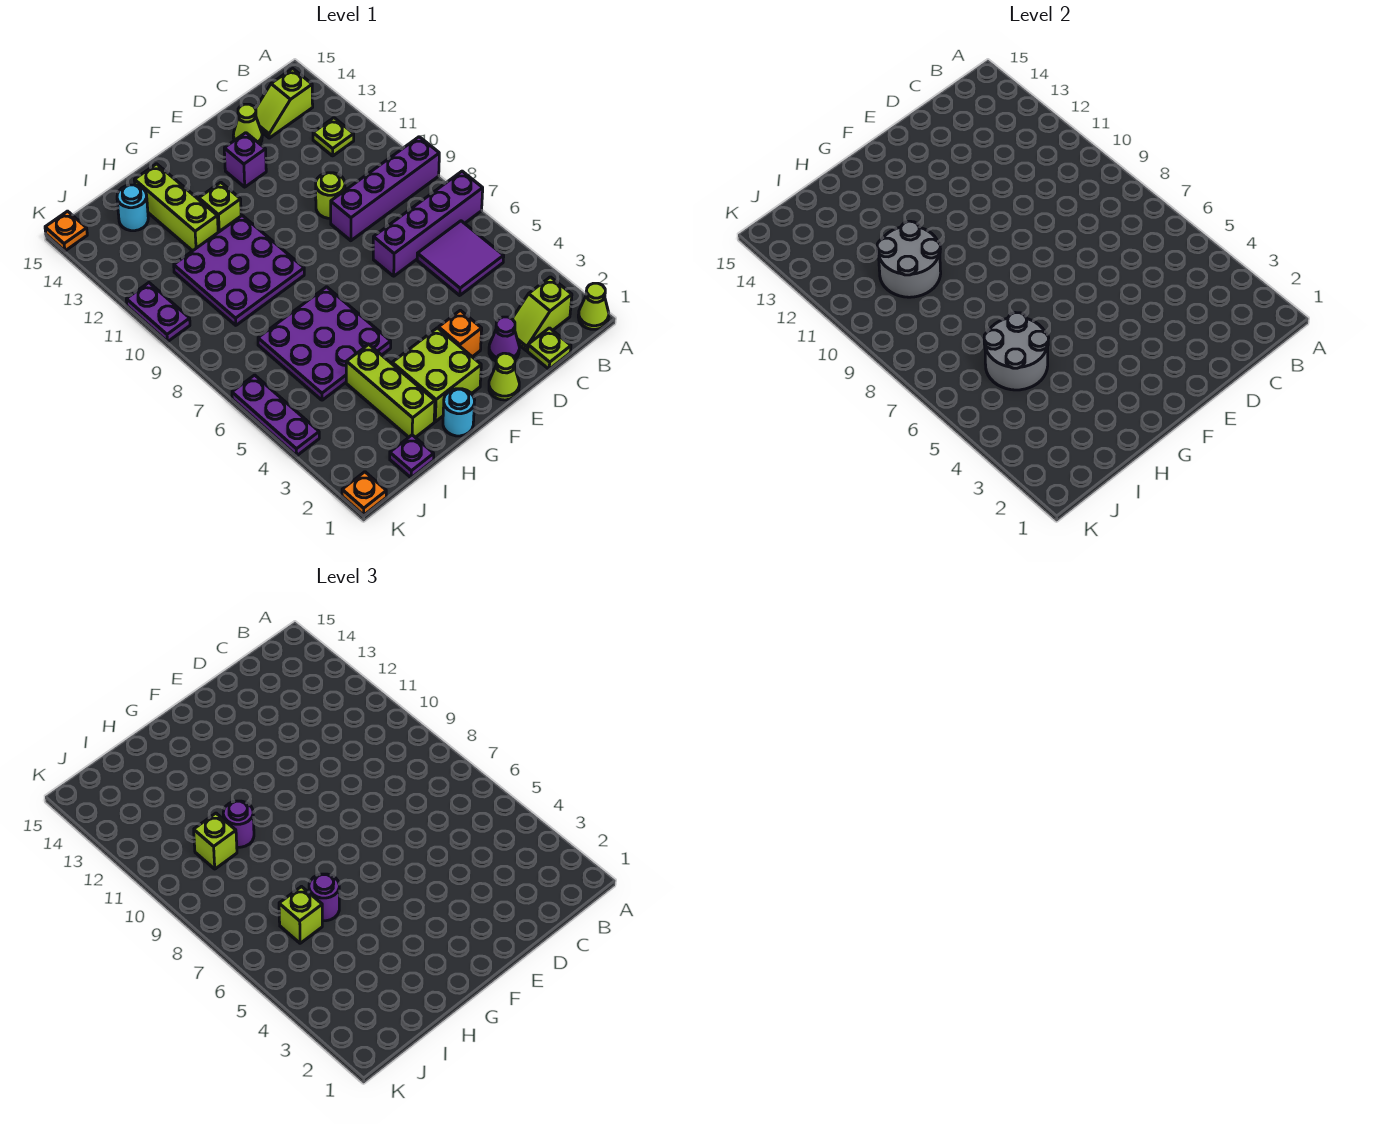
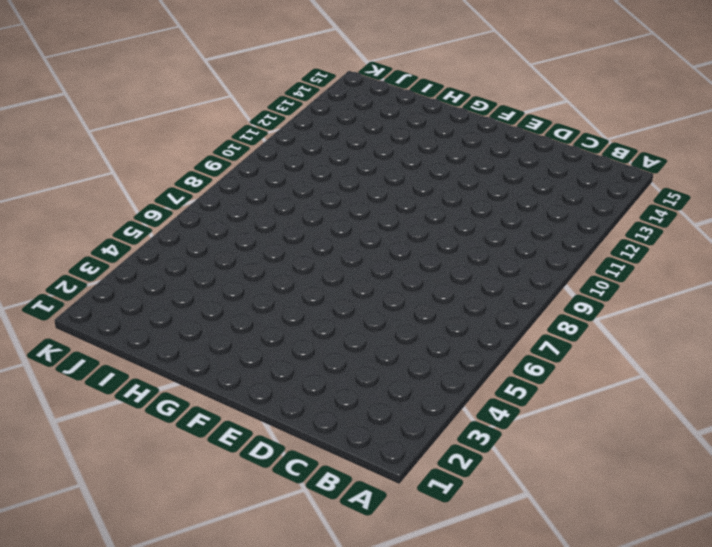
none -> lime 1x1 cone [578,283,609,329]
none -> purple 1x4 brick [373,171,483,276]
none -> purple 1x4 brick [331,137,439,241]
none -> lime 1x2 slope [512,277,572,351]

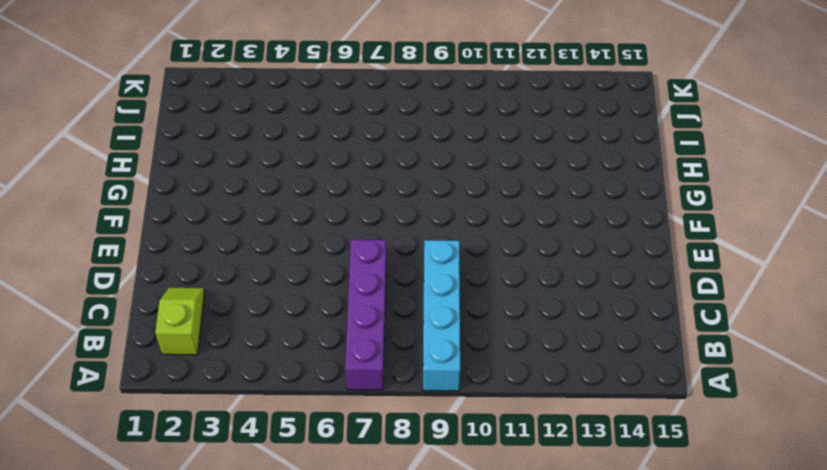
cyan 1x4 brick [423,240,460,391] -> purple 1x4 brick [331,137,439,241]
none -> lime 1x1 cone [578,283,609,329]
none -> purple 2x2 tile [417,221,504,295]
none -> lime 1x1 plate [313,118,354,156]
none -> lime 1x2 slope [256,69,313,138]

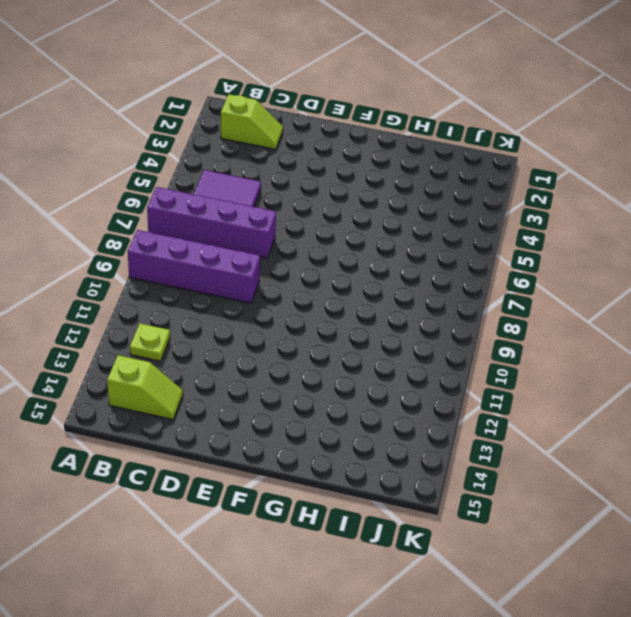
none -> lime 1x1 cone [578,283,609,329]
none -> lime 1x1 plate [528,328,571,369]
none -> purple 1x1 cone [489,317,519,361]
none -> lime 1x1 round brick [316,173,345,218]

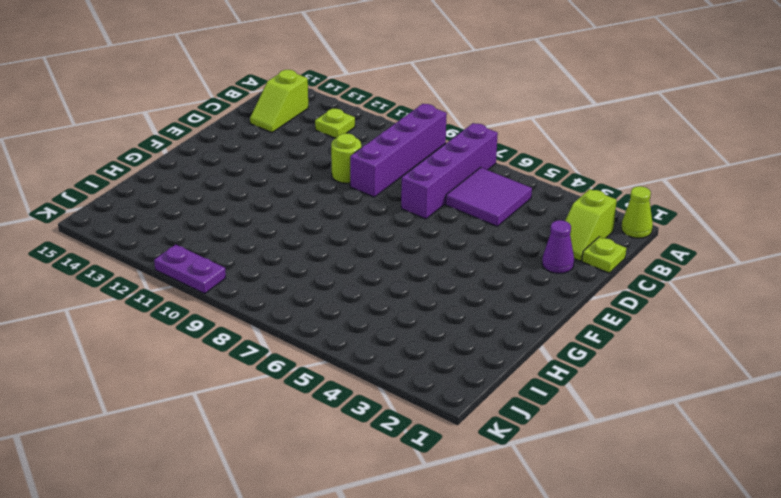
none -> lime 1x1 cone [233,104,262,144]
none -> lime 1x1 cone [489,353,519,400]
none -> orange 1x1 brick [438,310,482,357]
none -> purple 1x1 brick [224,133,266,187]

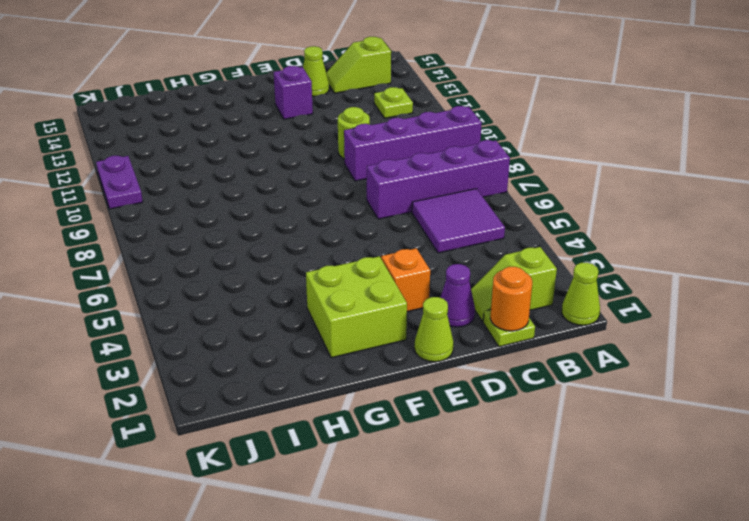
orange 1x1 round brick [490,267,532,331] -> none
none -> cyan 1x1 round brick [443,389,475,436]
none -> purple 3x3 plate [258,287,391,400]
none -> purple 3x3 plate [174,216,304,325]
none -> lime 1x1 brick [199,182,241,232]

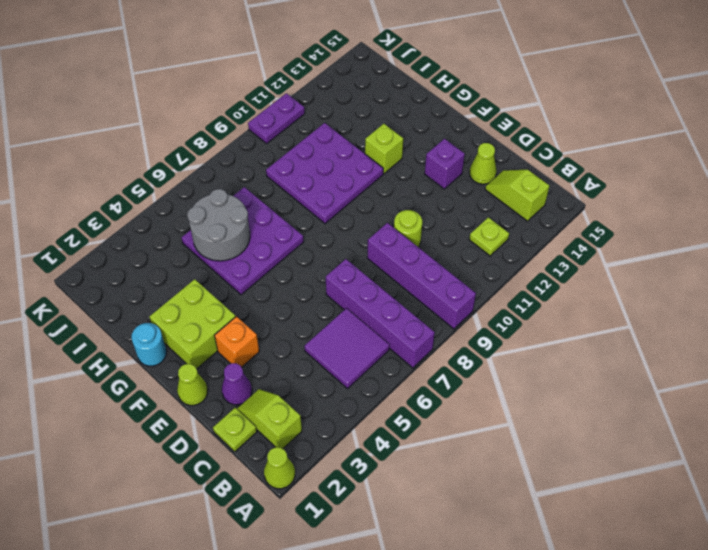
none -> lime 1x3 brick [346,344,435,437]
none -> lime 1x3 brick [134,164,218,251]
none -> purple 1x1 plate [390,435,434,478]
none -> cyan 1x1 round brick [117,185,148,231]

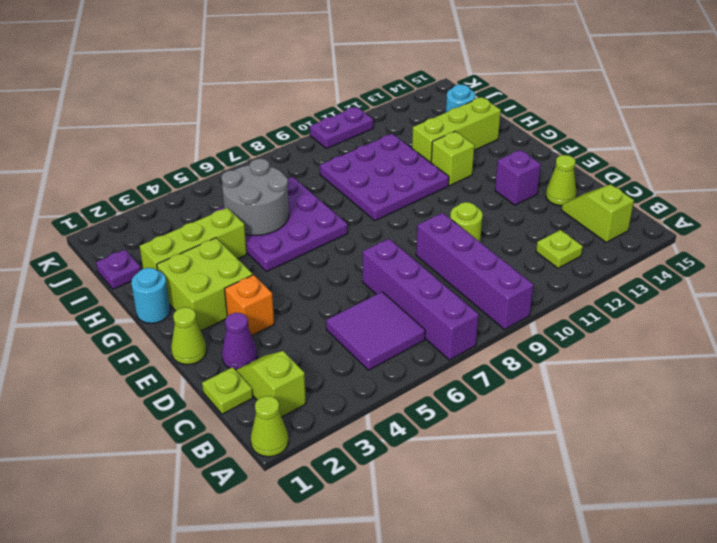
none -> orange 1x1 plate [342,472,386,515]
none -> purple 1x3 plate [232,375,319,456]
none -> orange 1x1 plate [45,211,87,251]
none -> grey 2x2 round brick [877,221,941,297]

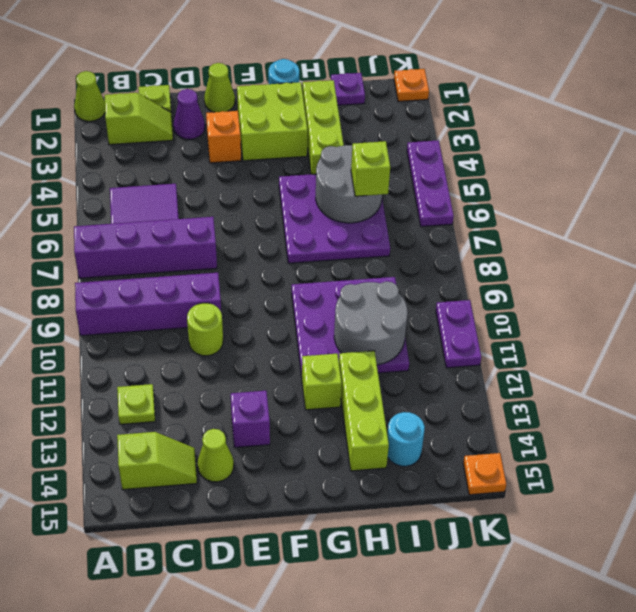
none -> purple 1x1 round brick [309,874,339,921]
none -> purple 1x1 round brick [223,801,254,847]
none -> lime 1x1 brick [194,813,237,869]

